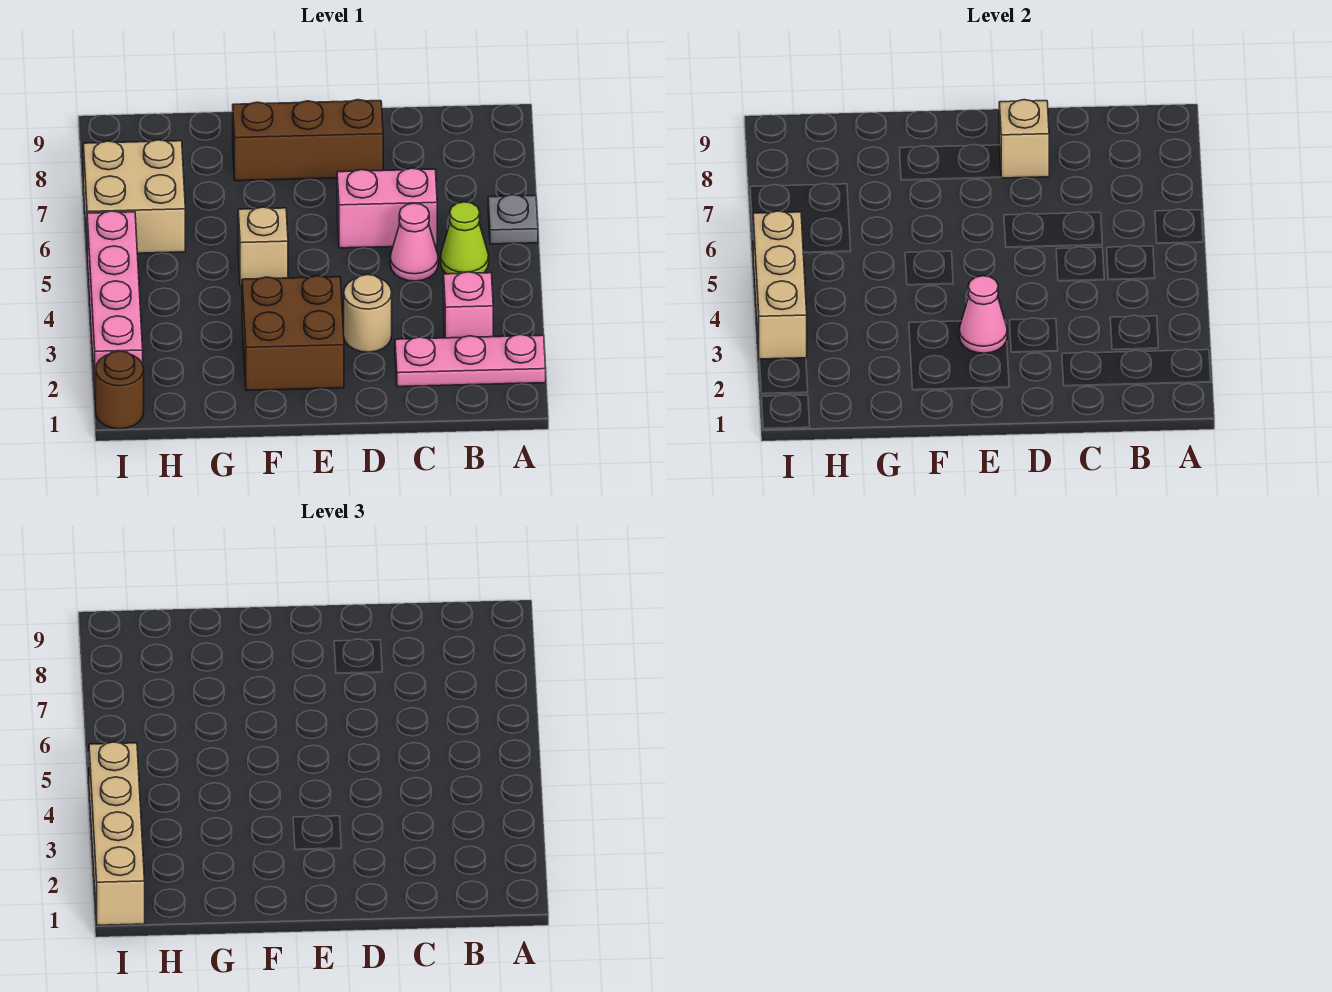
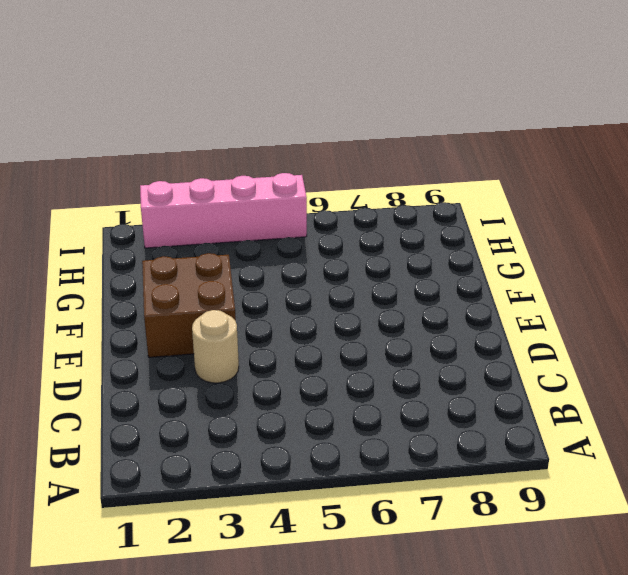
none -> pink 1x3 plate [395,335,546,387]
none -> grey 1x1 plate [488,195,538,244]
none -> pink 1x1 brick [444,272,493,338]

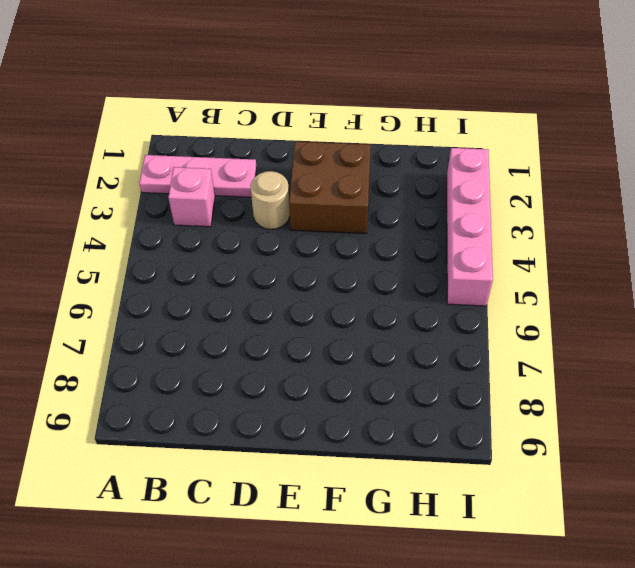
none -> grey 1x1 plate [488,195,538,244]
none -> lime 1x1 cone [441,202,489,274]
none -> pink 1x1 cone [390,203,438,281]

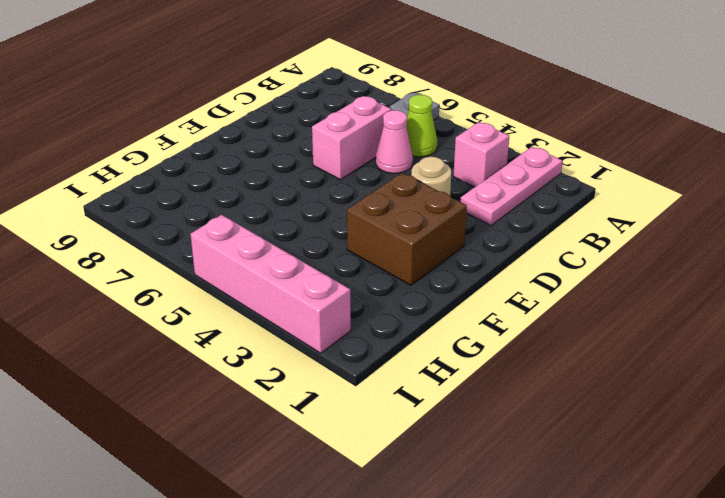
none -> brown 1x3 brick [233,100,383,181]
none -> tan 1x1 brick [238,207,288,286]
none -> tan 2x2 brick [83,140,185,253]

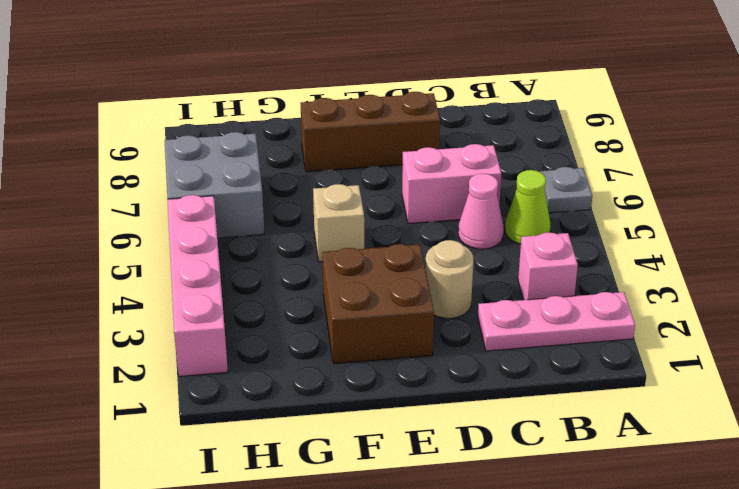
grey 2x2 brick [165,132,264,238] -> tan 2x2 brick [83,140,185,253]
none -> brown 1x1 round brick [96,351,144,429]
none -> tan 1x1 brick [999,100,1049,178]
none -> pink 1x1 cone [959,276,1007,353]

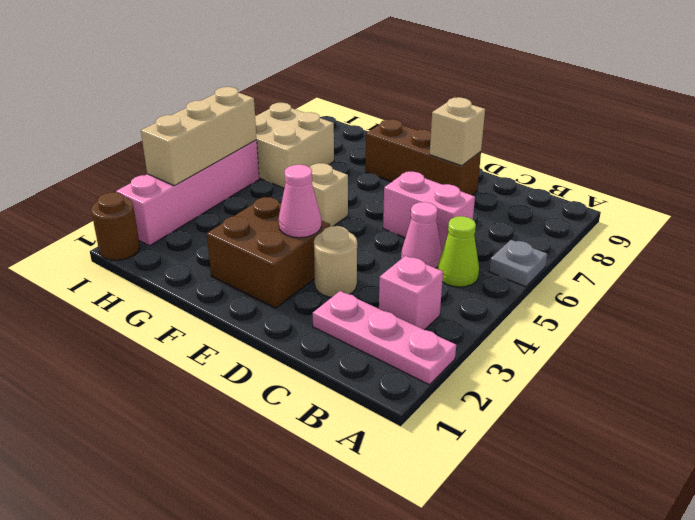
none -> tan 1x4 brick [89,742,145,925]

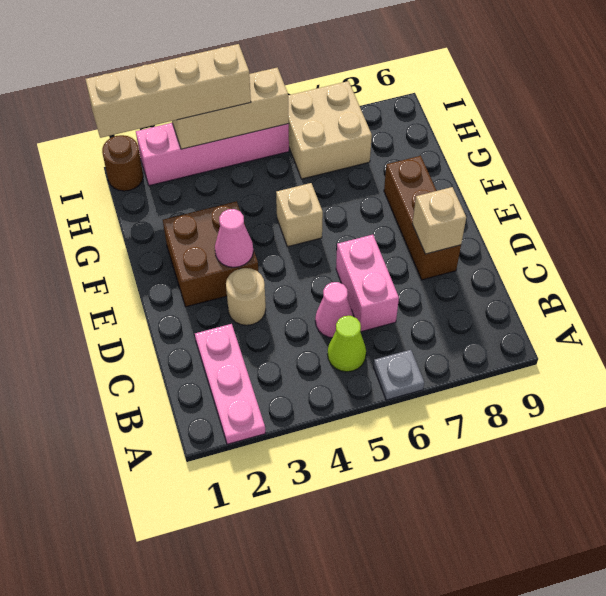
none -> pink 1x1 brick [444,272,493,338]

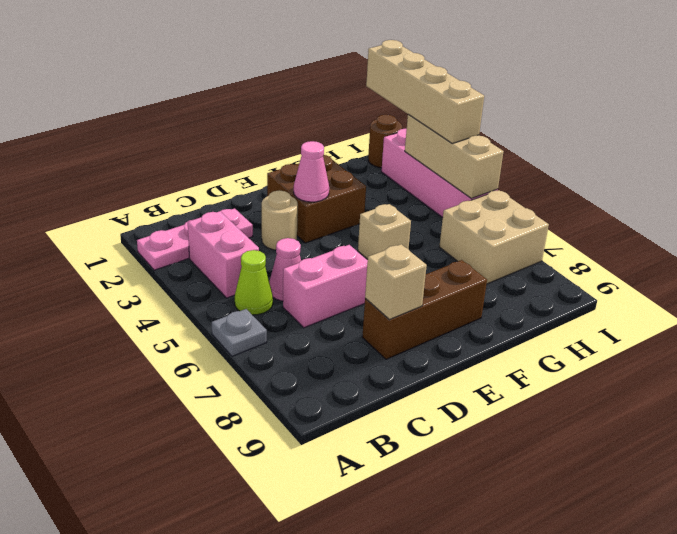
pink 1x2 brick [188,211,259,298] -> pink 1x1 brick [444,272,493,338]

